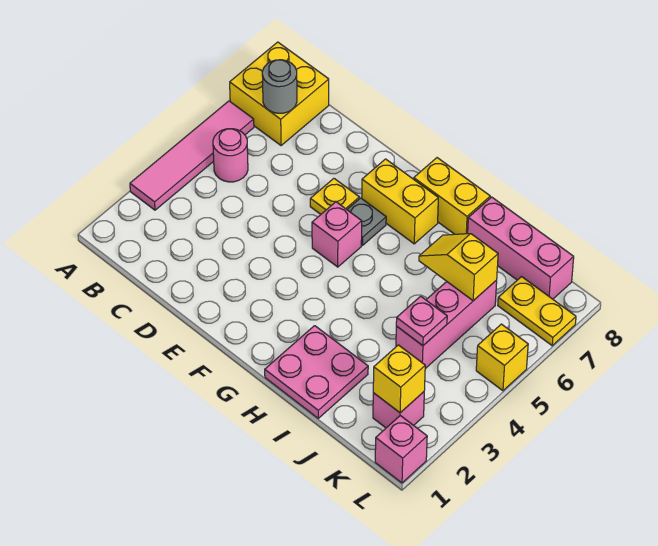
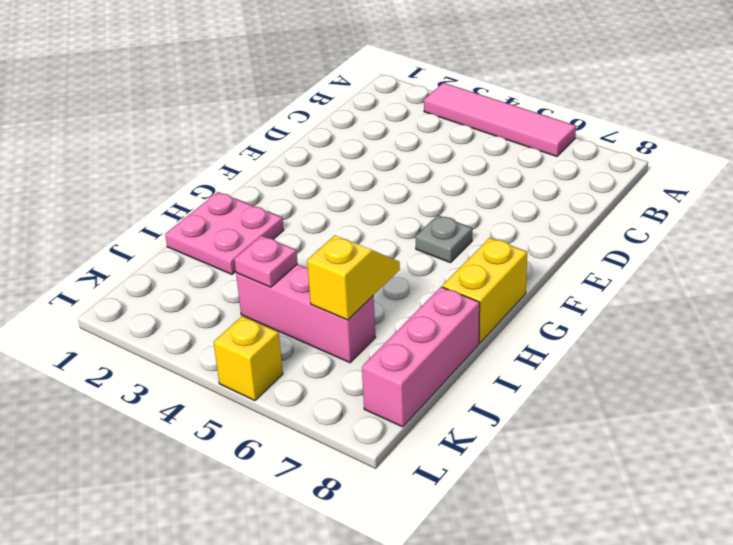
none -> yellow 2x2 brick [230,42,329,146]
none -> pink 1x1 round brick [213,129,248,182]
none -> yellow 1x1 plate [310,179,359,214]

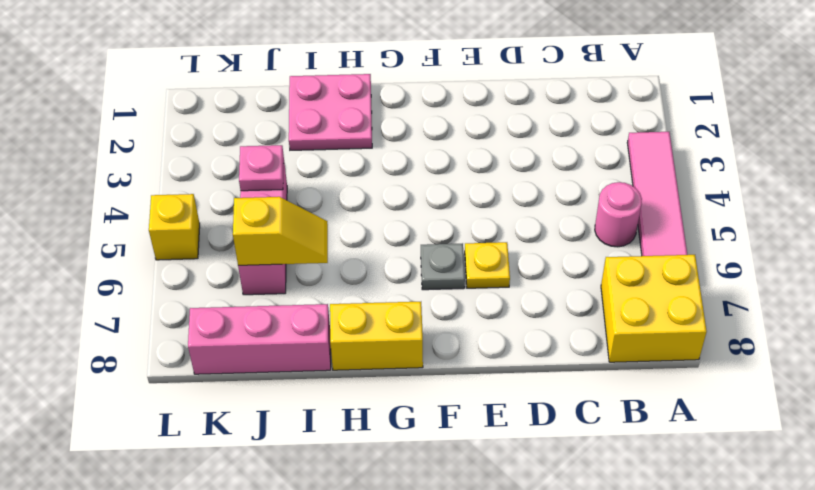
none -> pink 1x1 brick [312,202,362,267]
none -> yellow 1x2 brick [362,159,438,244]
none -> pink 1x1 brick [373,392,424,428]

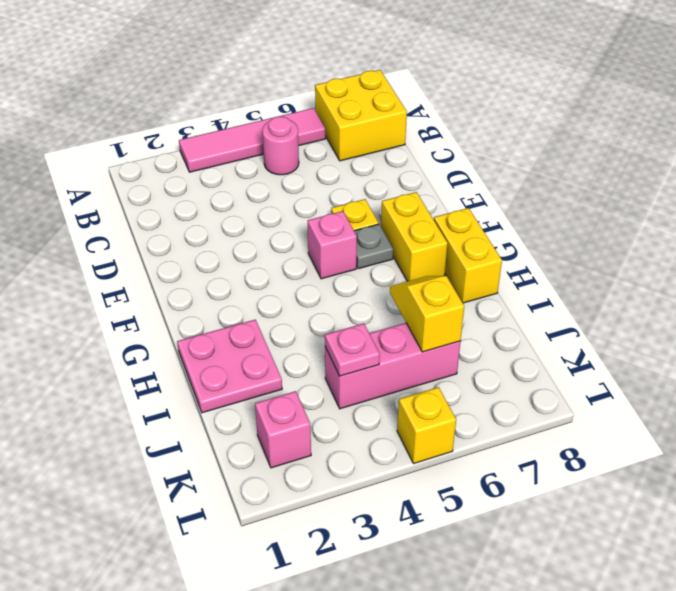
none -> pink 1x3 brick [468,197,574,299]
none -> yellow 1x2 plate [498,277,576,346]
none -> pink 1x1 brick [375,416,427,483]

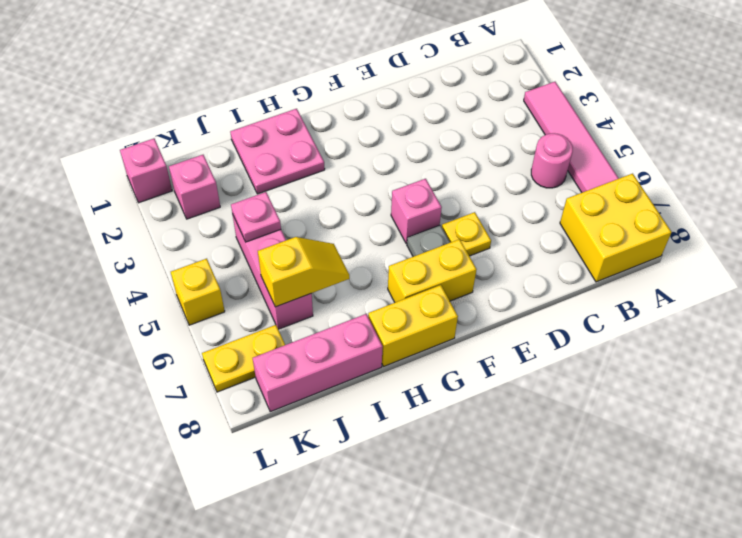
none -> grey 1x1 round brick [262,60,297,113]
none -> yellow 1x1 brick [373,345,425,413]

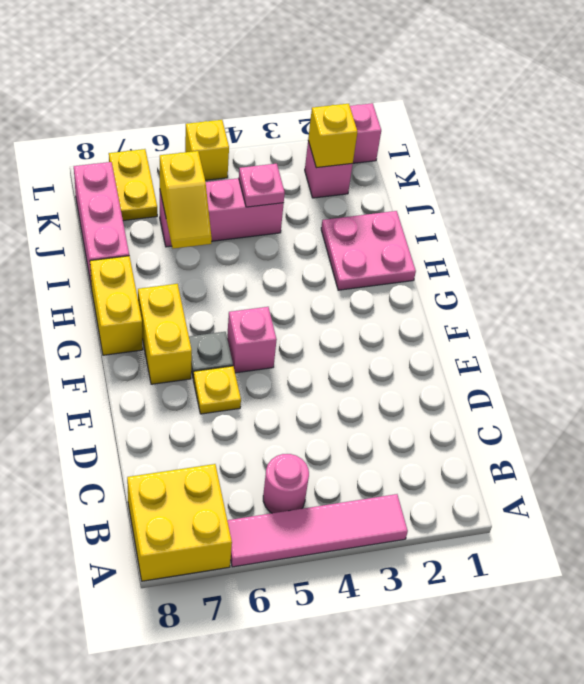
none -> grey 1x1 round brick [262,60,297,113]

